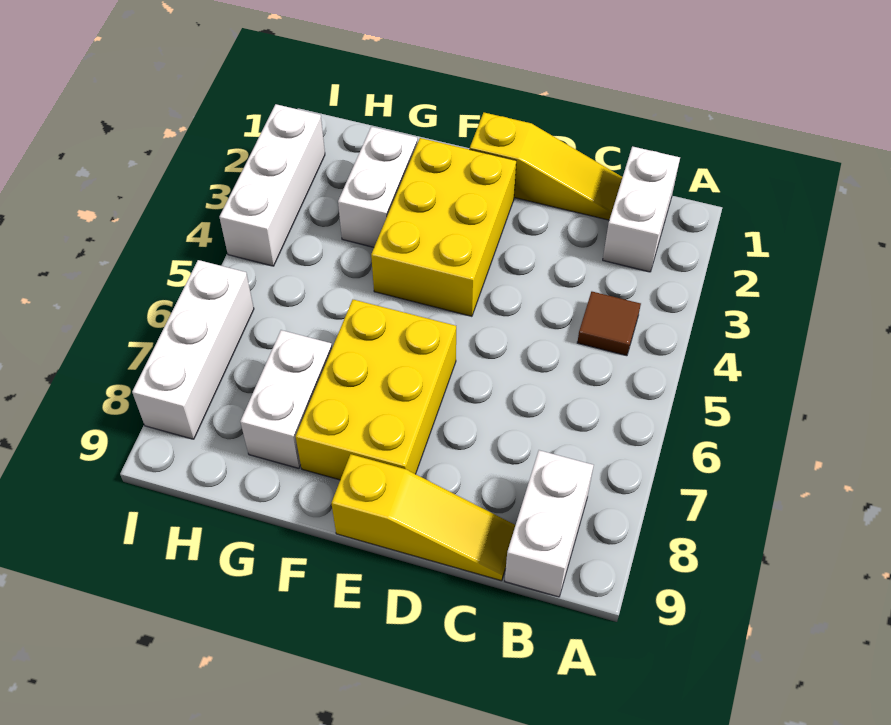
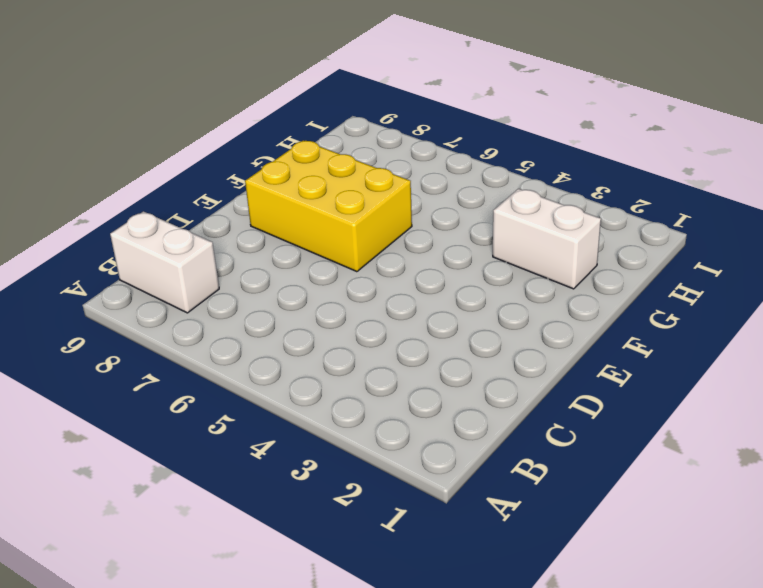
none -> white 1x2 brick [603,146,680,272]
none -> brown 1x1 tile [577,292,641,356]

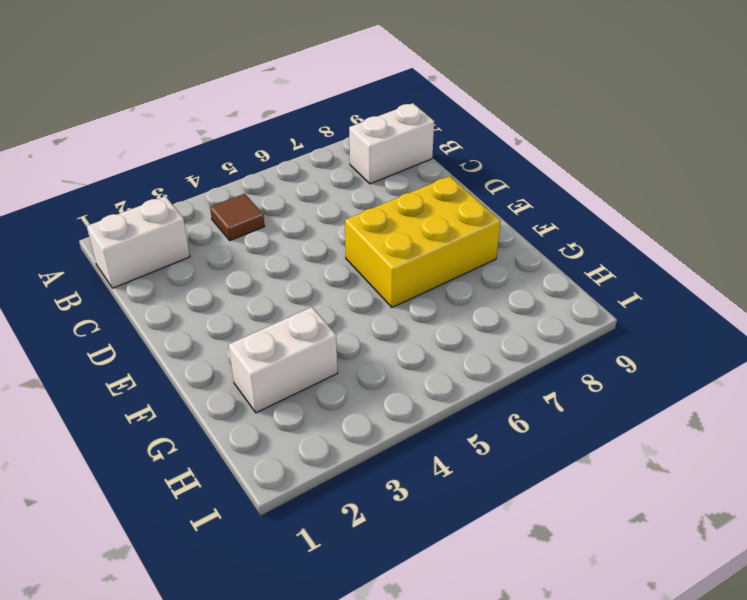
none -> yellow 1x3 slope [470,113,623,220]
none -> yellow 1x3 slope [331,454,515,581]

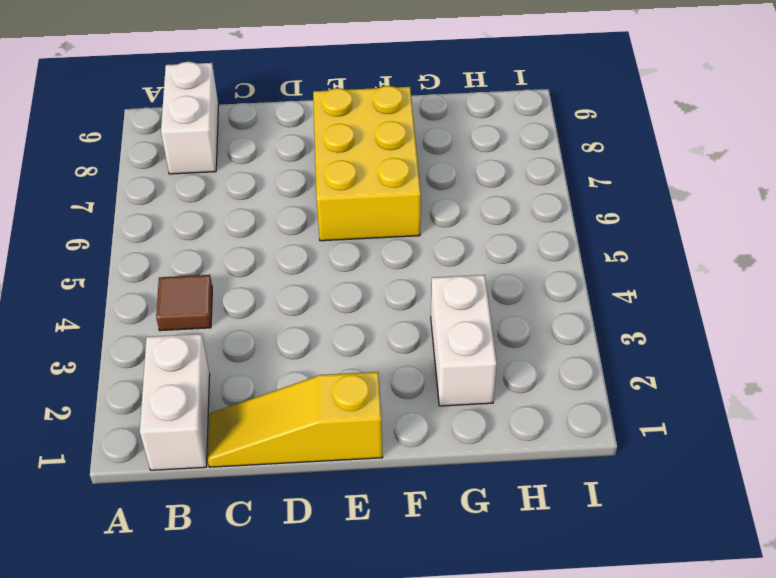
none -> yellow 1x3 slope [331,454,515,581]
none -> yellow 2x3 brick [371,138,516,316]

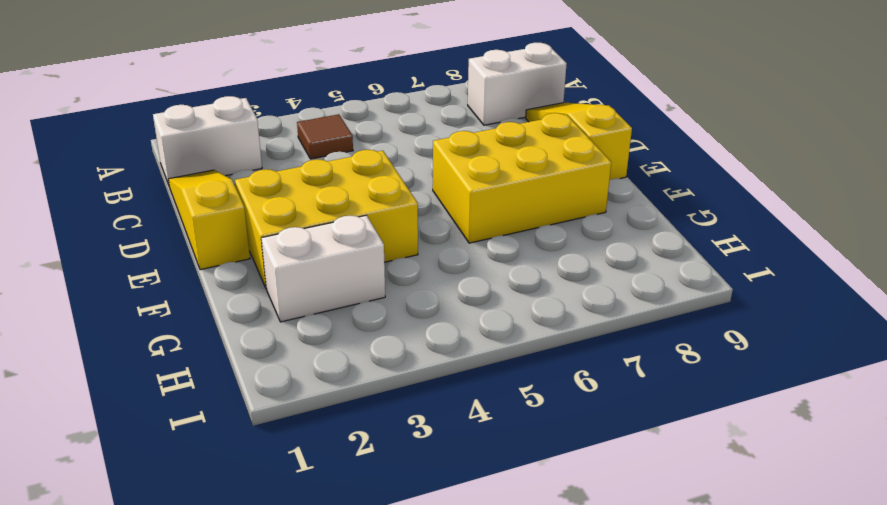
none -> white 1x2 brick [240,330,332,468]
none -> white 1x3 brick [220,104,325,266]

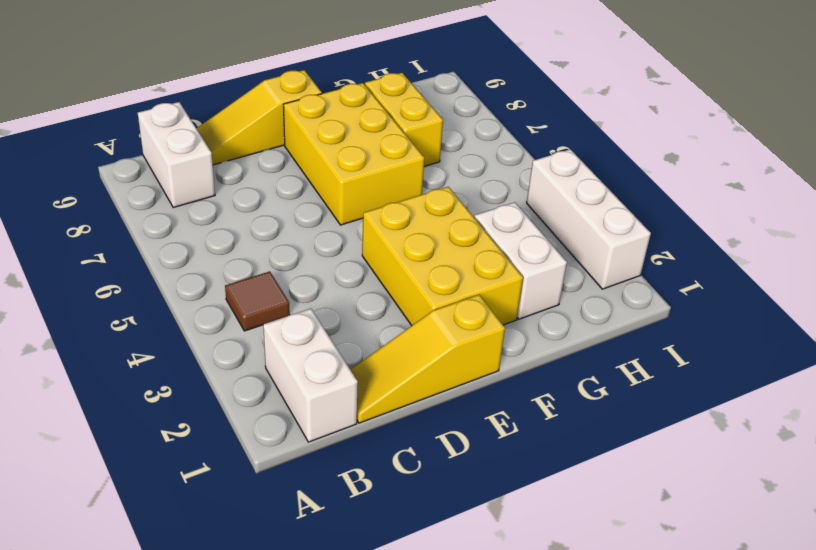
yellow 1x2 brick [365,73,443,166] -> white 1x2 brick [240,330,332,468]
none -> white 1x3 brick [132,260,254,439]

